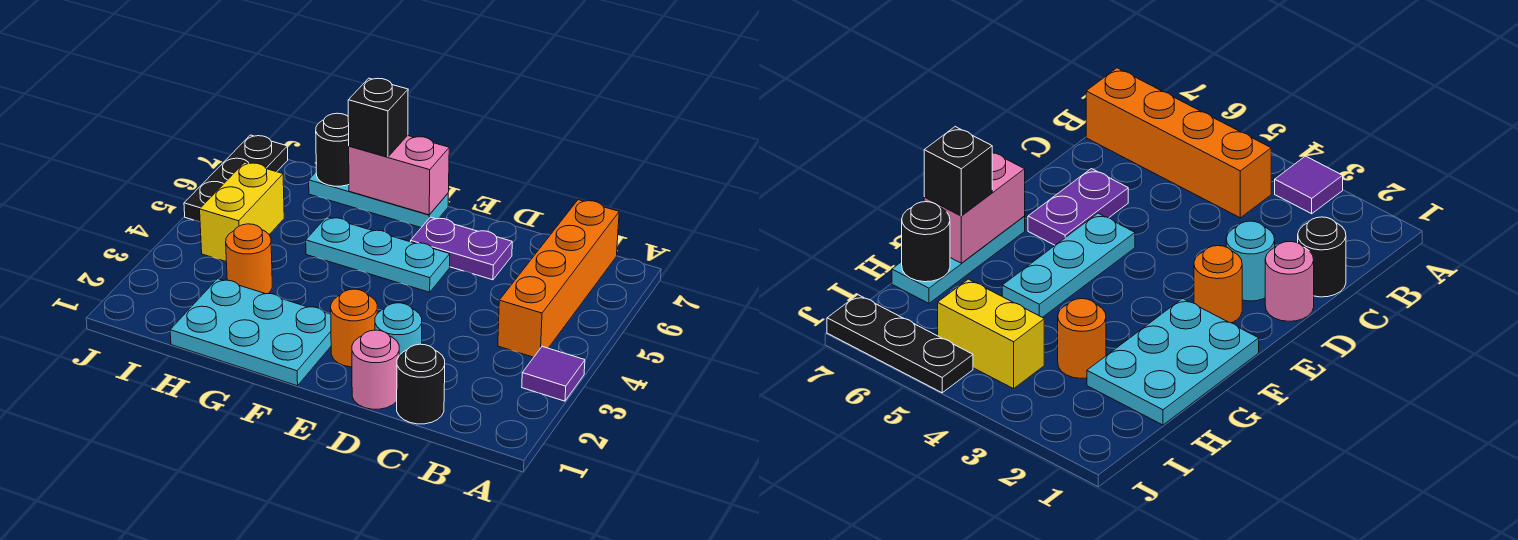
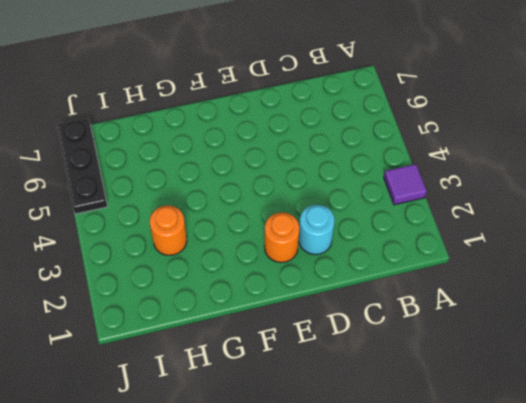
none -> orange 1x4 brick [498,200,619,357]
none -> black 1x1 round brick [397,344,445,424]
none -> pink 1x1 round brick [352,330,399,409]

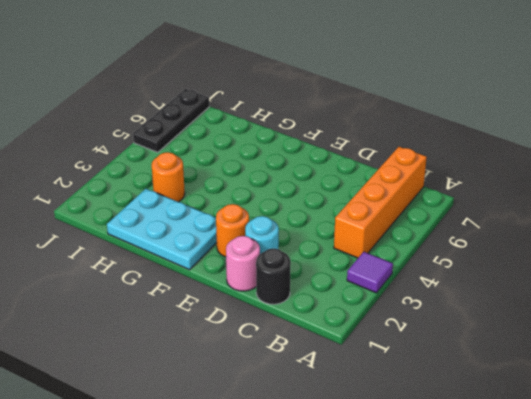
none -> purple 1x2 plate [411,217,512,280]
none -> cyan 1x3 plate [306,217,450,292]
none -> cyan 1x3 plate [309,172,448,228]

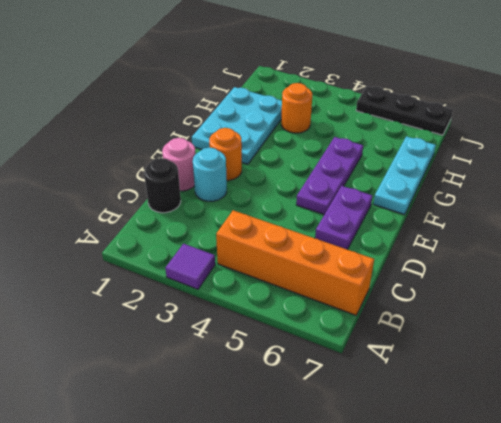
purple 1x3 plate [296,137,363,215] -> cyan 1x3 plate [306,217,450,292]
none -> yellow 1x2 brick [200,162,284,261]
none -> pink 1x2 brick [349,135,449,215]
none -> black 1x1 round brick [316,113,349,186]

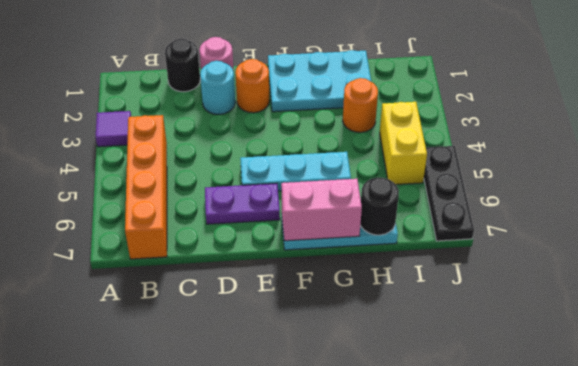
none -> black 1x1 brick [348,78,408,157]

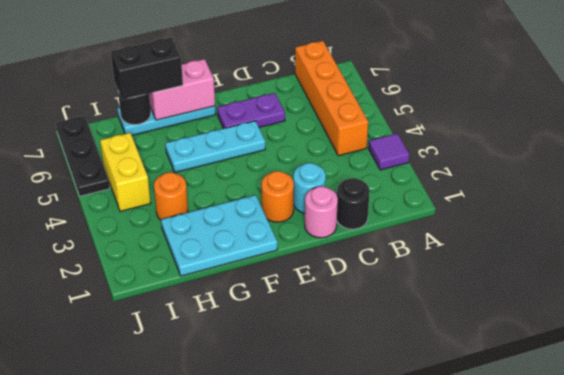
black 1x2 brick [111,37,183,100] -> black 1x1 brick [348,78,408,157]

